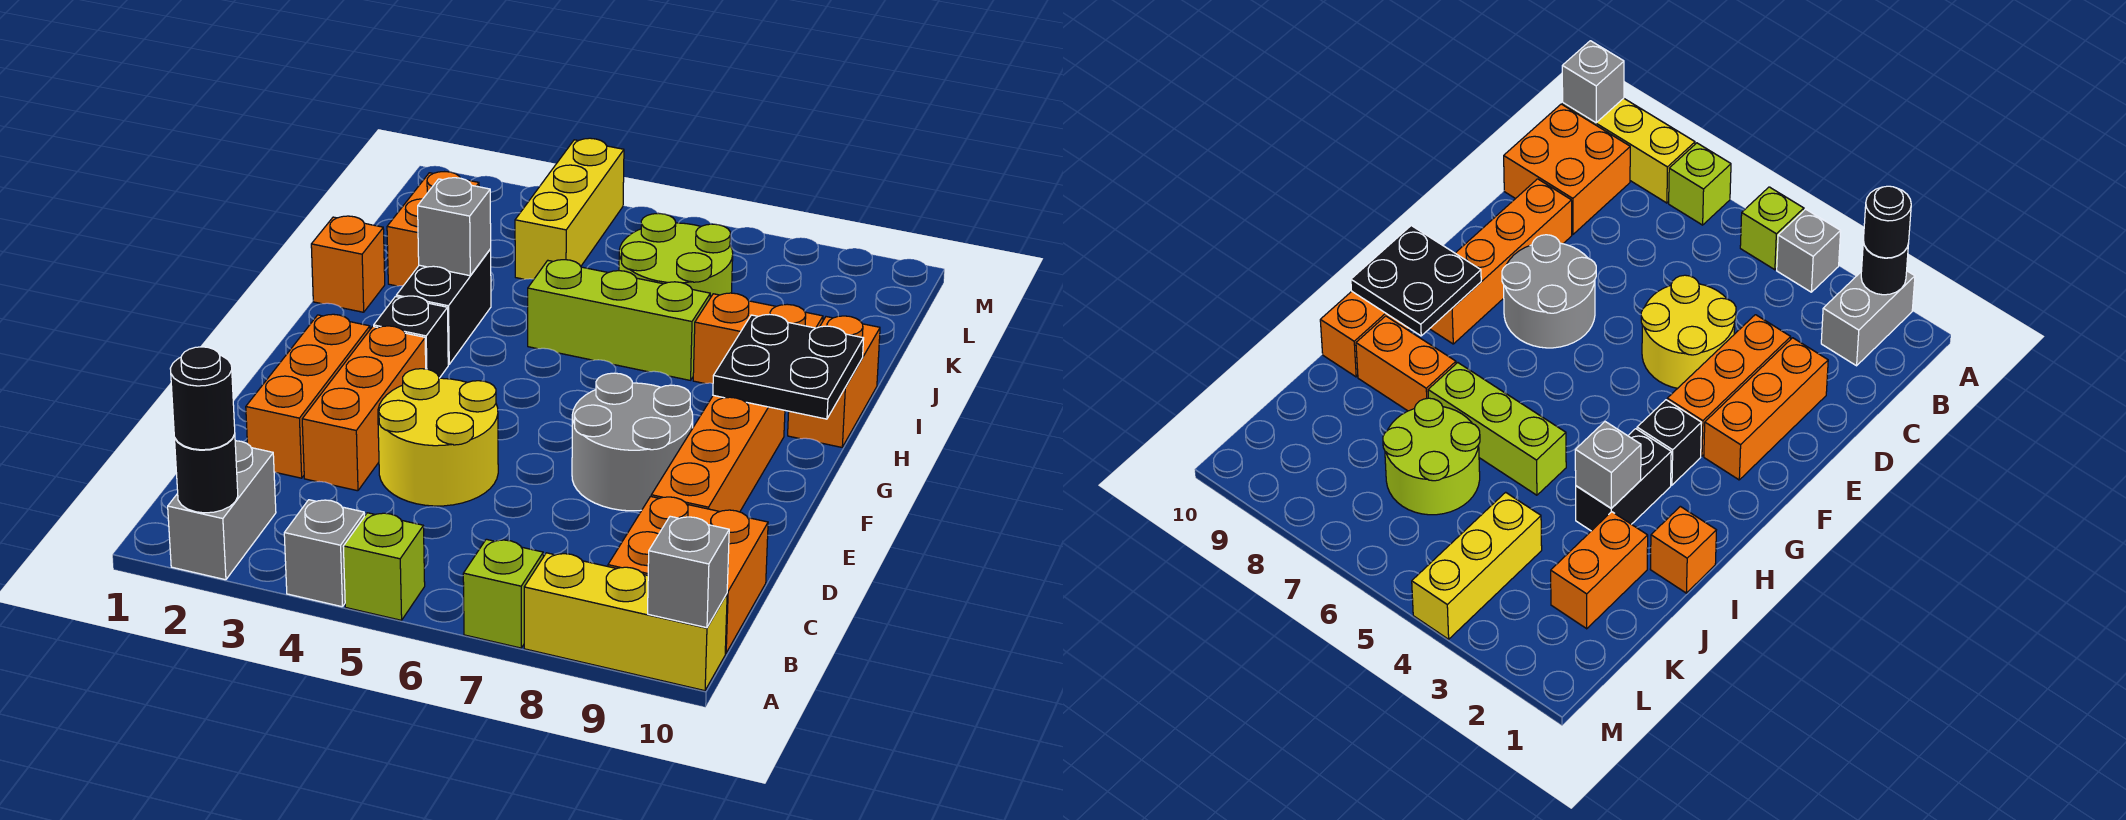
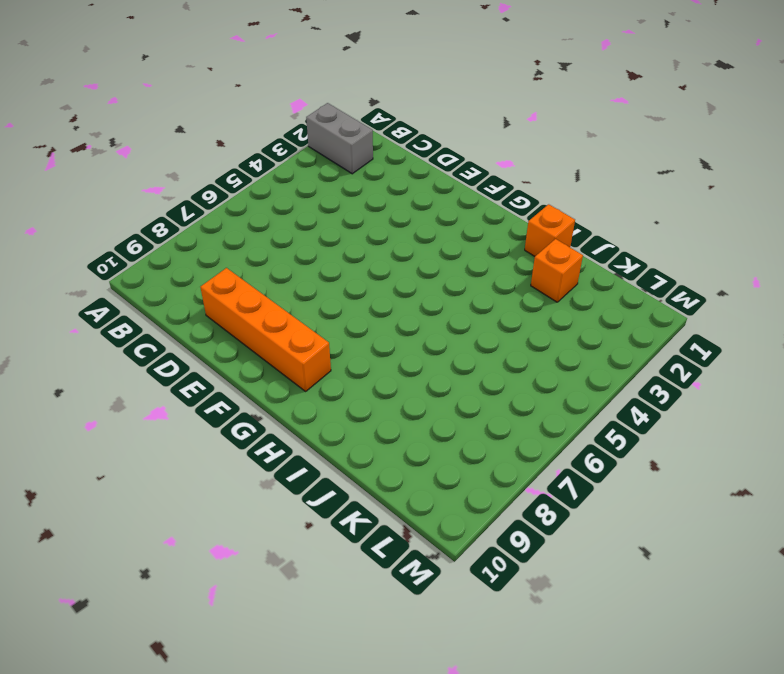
orange 1x1 brick [531,239,583,302] -> orange 1x2 brick [387,172,479,286]
none -> grey 1x1 brick [284,500,365,607]
none -> lime 1x1 brick [343,513,425,620]
none -> lime 1x1 brick [463,539,543,648]

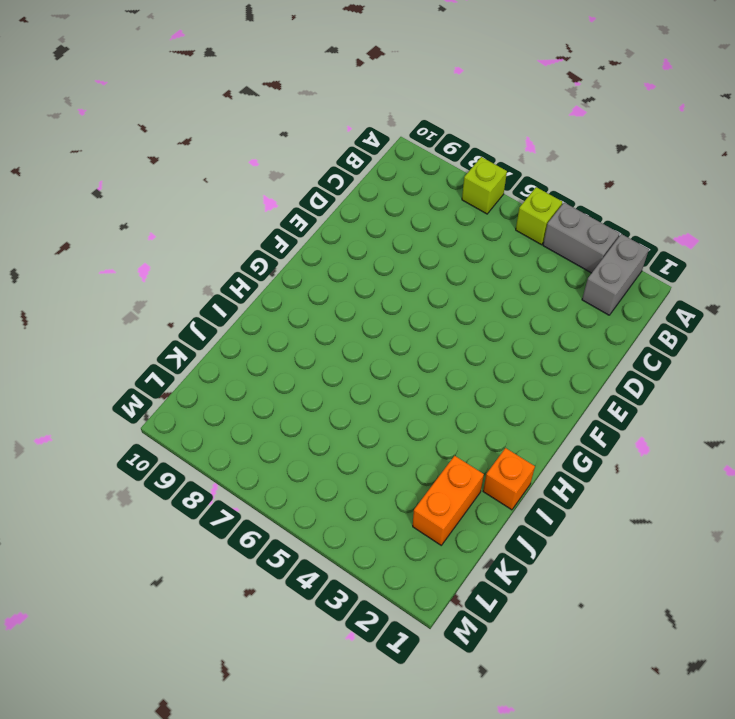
grey 1x2 brick [543,203,620,273] -> grey 1x1 brick [284,500,365,607]
none -> yellow 1x3 brick [524,553,727,691]
none -> orange 2x2 brick [608,497,768,653]
none -> orange 1x3 brick [246,314,370,478]

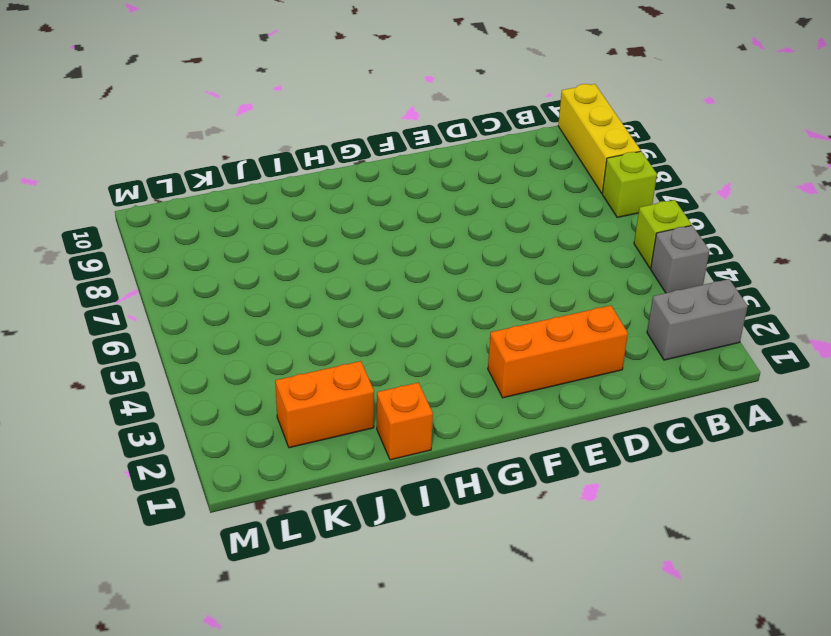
none -> orange 2x2 brick [608,497,768,653]
none -> orange 1x3 brick [302,326,426,491]
none -> yellow 2x2 round brick [378,369,498,506]

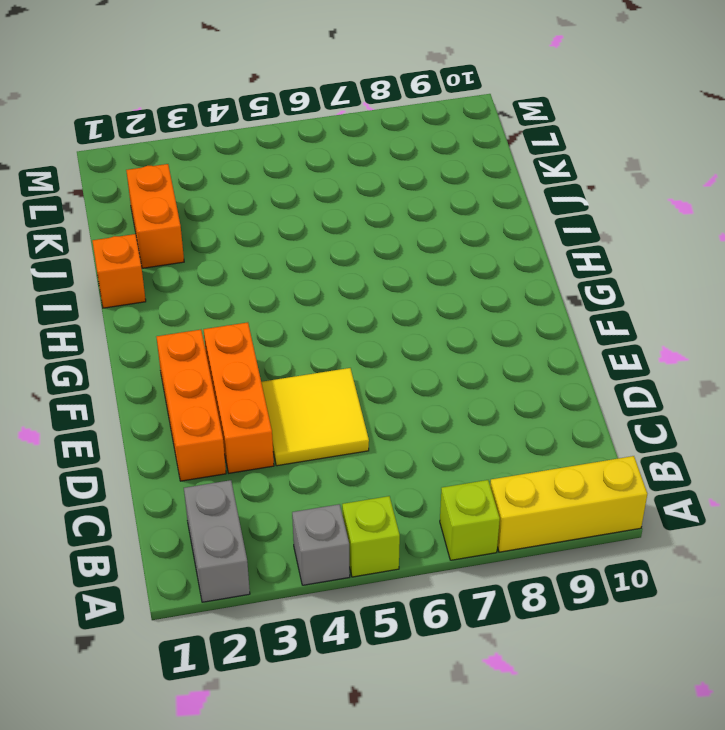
yellow 2x2 tile [261,368,369,466] -> yellow 2x2 round brick [378,369,498,506]
none -> orange 2x2 brick [608,497,768,653]
none -> orange 1x4 brick [651,395,785,512]
none -> grey 2x2 round brick [572,373,693,511]

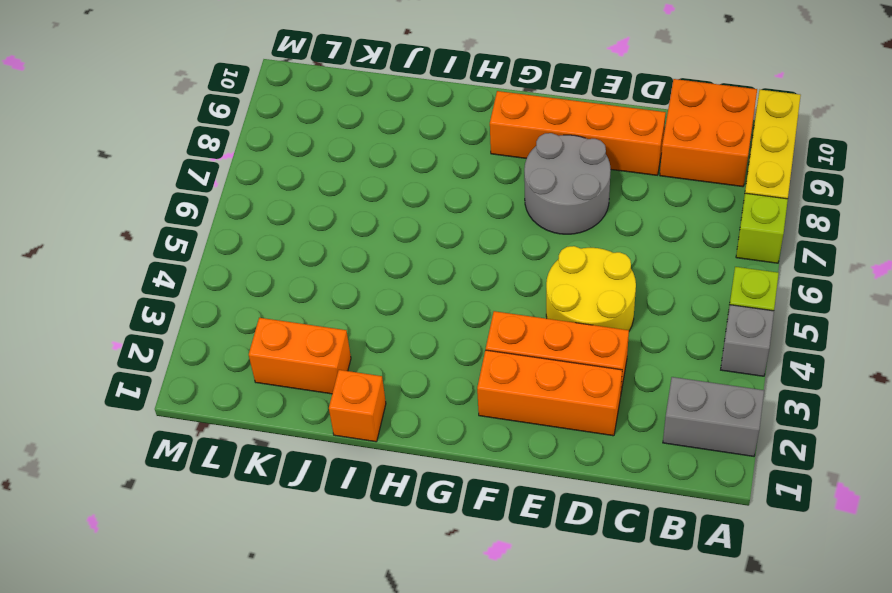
none -> black 1x1 brick [374,296,448,378]
none -> black 1x2 brick [396,249,491,364]
none -> orange 1x2 brick [788,316,880,447]

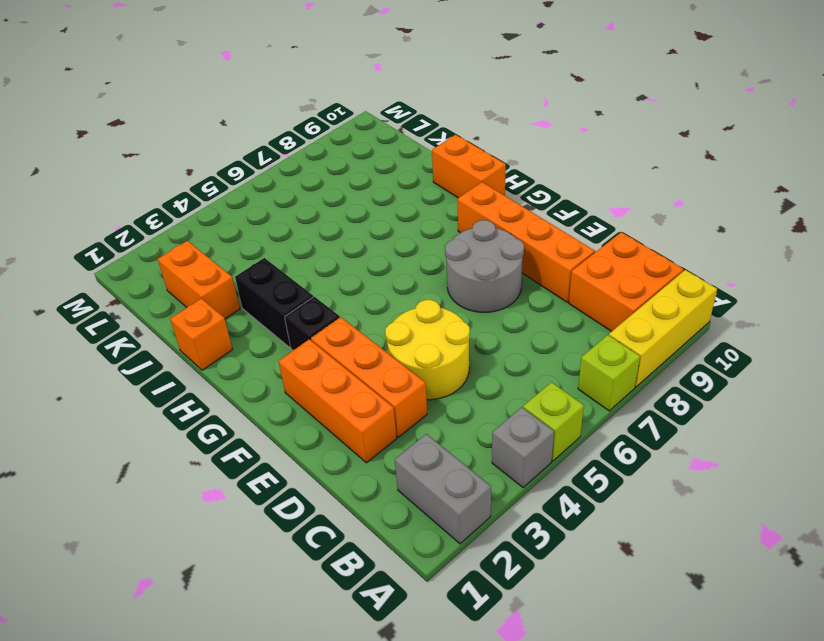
none -> lime 1x3 brick [528,260,710,380]
none -> orange 1x2 brick [693,293,823,384]
none -> lime 2x2 round brick [619,213,733,298]

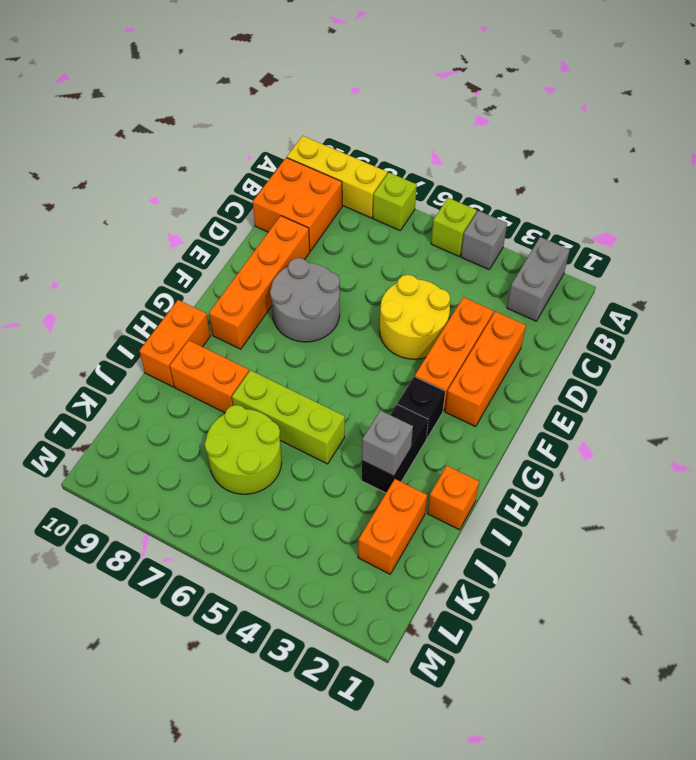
none -> yellow 1x3 brick [515,138,624,279]
none -> black 1x1 round brick [174,434,238,513]
none -> grey 1x1 brick [648,516,729,628]

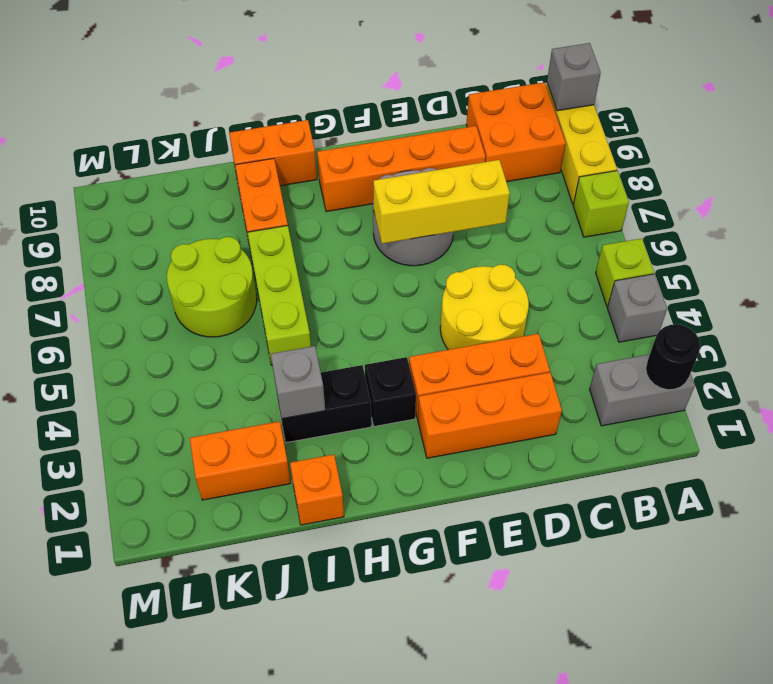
yellow 1x3 brick [373,160,510,244] -> yellow 1x3 brick moved to [515,138,624,279]
none -> black 2x2 plate [713,314,864,419]
none -> black 1x1 round brick [170,347,235,450]

